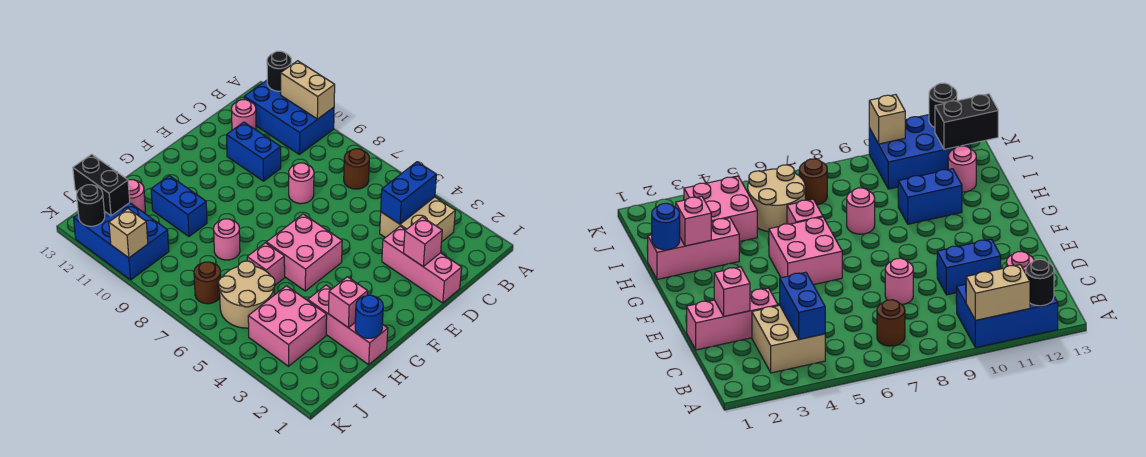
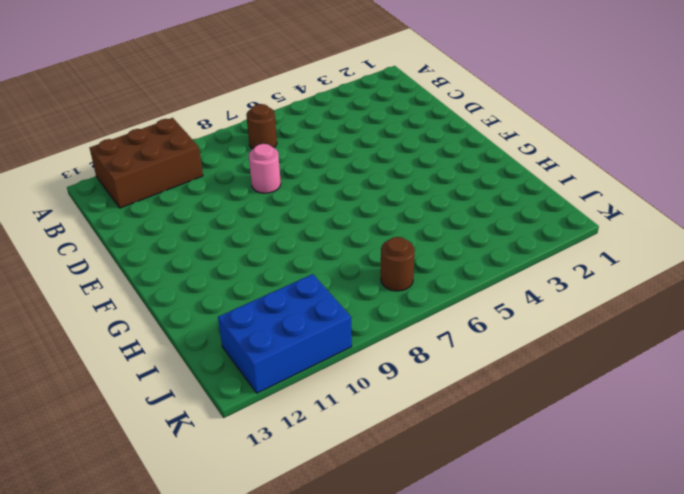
brown 2x3 brick [90,118,203,208] -> blue 2x3 brick [244,80,334,154]
none -> tan 2x2 brick [380,197,455,241]
none -> pink 1x1 round brick [231,100,256,130]
none -> pink 1x3 brick [382,226,462,303]

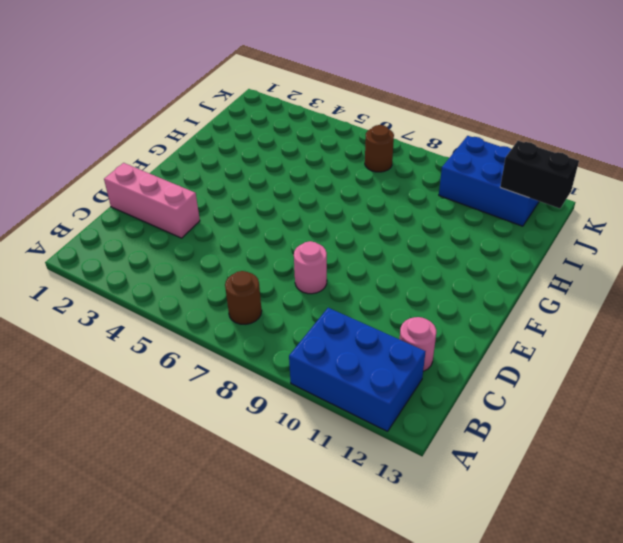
none -> tan 2x2 brick [380,197,455,241]
none -> blue 1x2 brick [227,122,281,181]
none -> pink 2x2 brick [266,214,342,291]

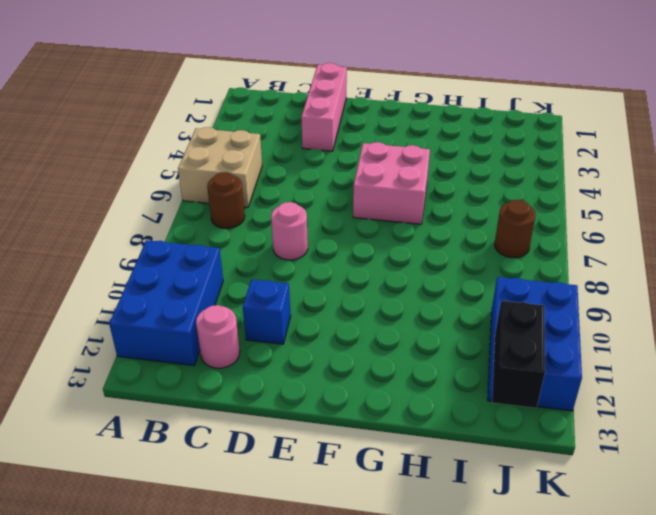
tan 2x2 brick [178,127,262,207] -> tan 2x2 brick moved to [380,197,455,241]
blue 1x1 brick [243,279,291,344] -> blue 1x2 brick [227,122,281,181]
none -> pink 1x3 brick [308,285,388,365]
none -> pink 1x1 brick [247,243,285,285]
none -> pink 1x1 round brick [214,219,240,260]

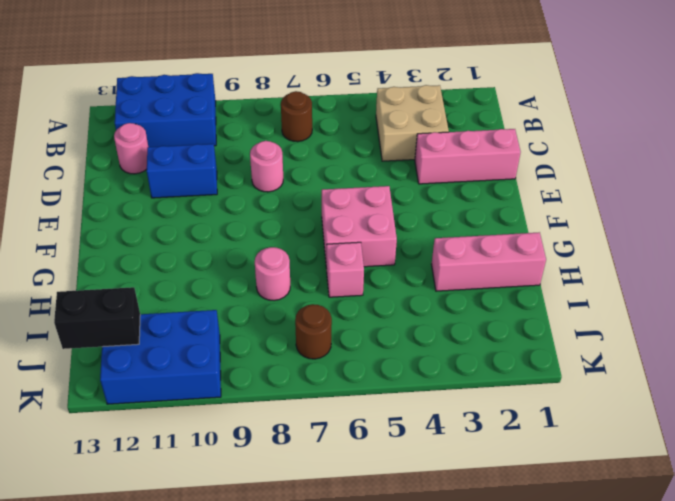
none -> blue 1x2 brick [151,176,207,236]
none -> pink 2x2 brick [248,286,327,366]
none -> tan 2x2 round brick [219,261,275,328]

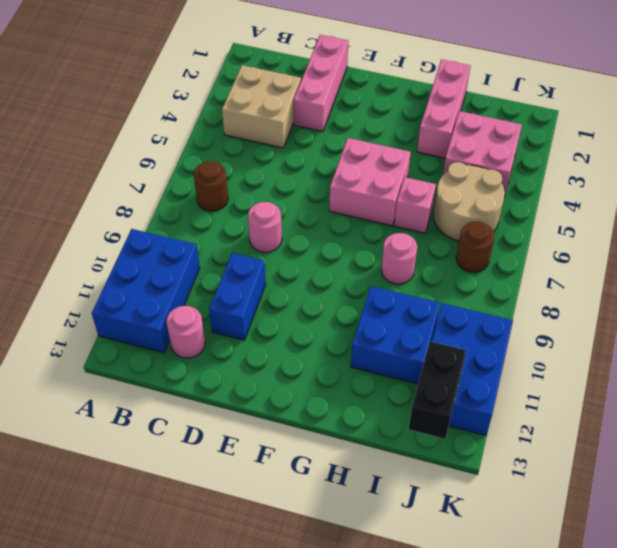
blue 2x2 brick [351,286,440,384] -> blue 1x2 brick [151,176,207,236]
none -> pink 1x1 round brick [128,180,145,213]
none -> tan 1x2 brick [281,61,335,119]
none -> black 1x1 round brick [267,51,291,91]

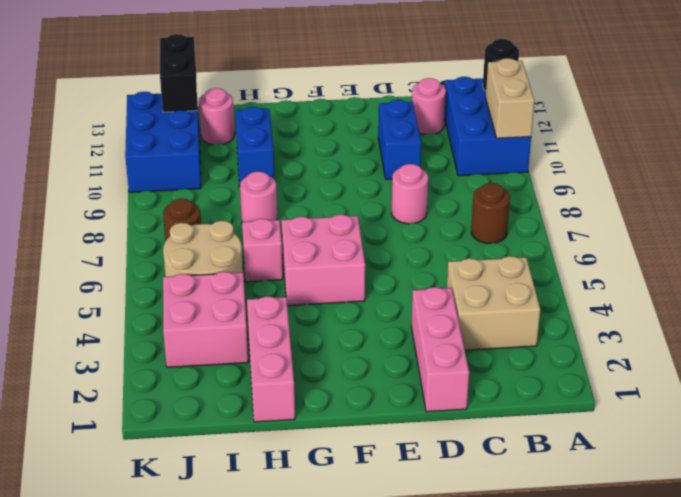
none -> blue 1x2 brick [381,162,436,224]
none -> pink 1x1 brick [404,217,442,266]
none -> blue 1x1 round brick [355,295,383,338]

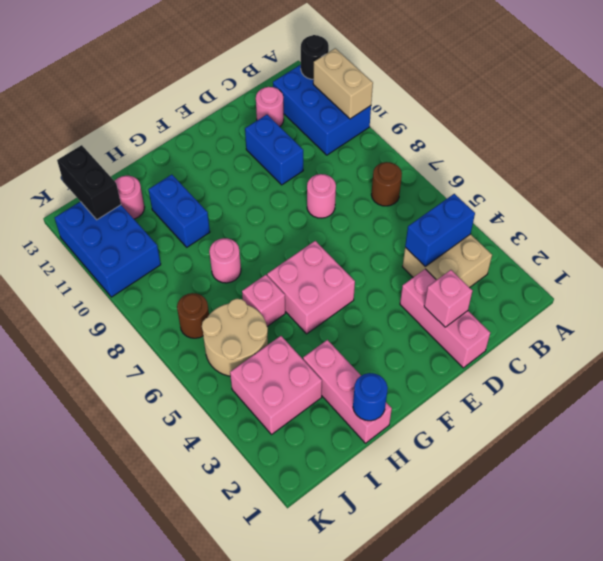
none -> pink 1x1 brick [329,277,368,328]
none -> tan 1x1 brick [109,209,148,258]
none -> black 1x1 round brick [77,185,105,226]

